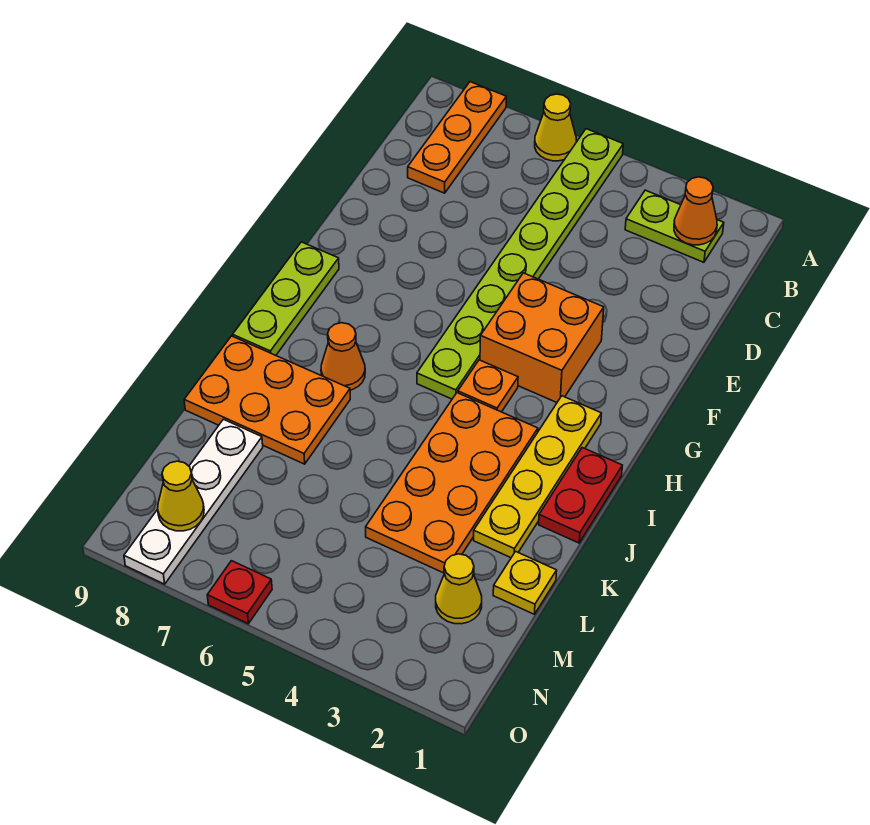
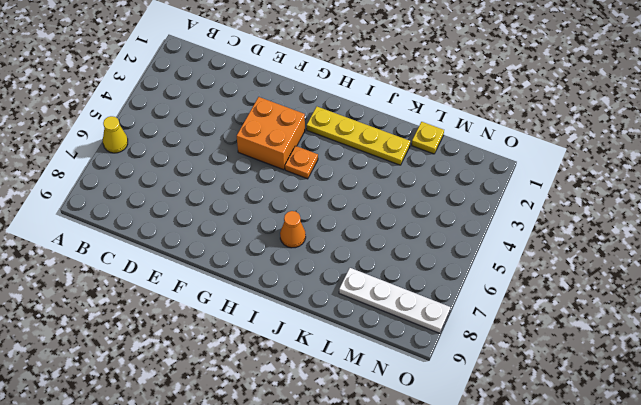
none -> lime 1x8 plate [417,129,623,399]
none -> orange 1x3 plate [408,82,506,193]
none -> lime 1x2 plate [625,190,724,262]

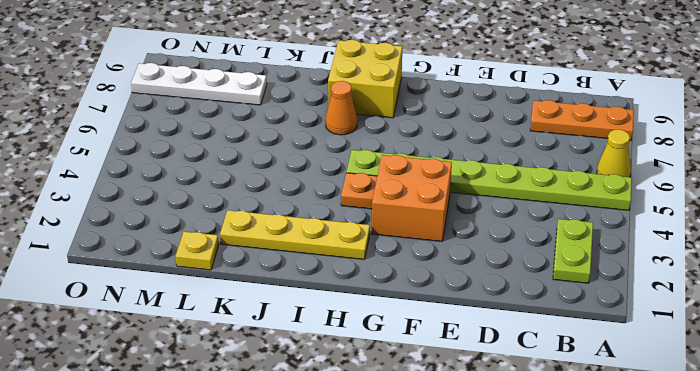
yellow 2x2 brick [328,40,402,118] -> lime 1x3 plate [233,242,339,355]
none -> red 1x2 plate [539,448,622,543]
none -> orange 2x4 plate [366,393,538,573]
none -> orange 2x3 plate [184,336,350,464]

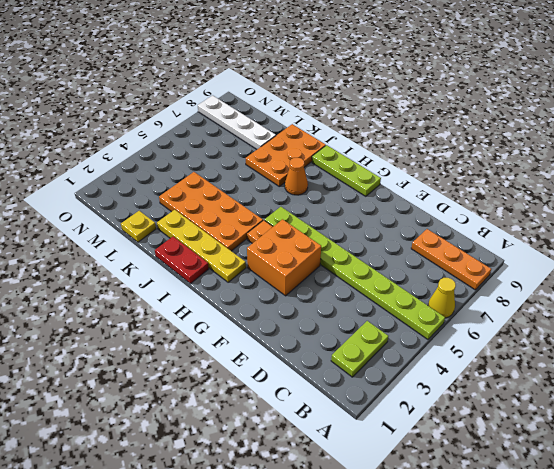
none -> yellow 1x1 cone [436,554,482,624]
none -> red 1x1 plate [207,561,272,624]
none -> orange 1x1 cone [674,177,717,245]

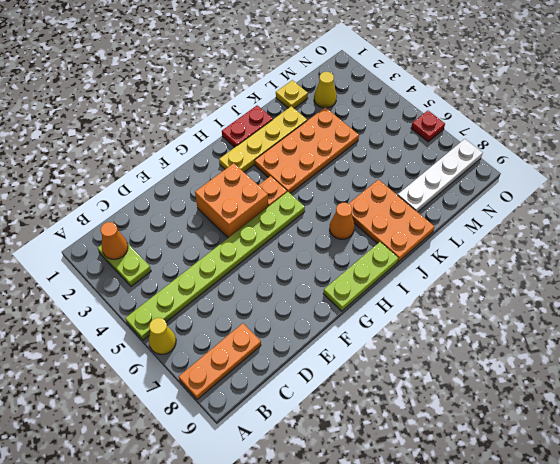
none -> yellow 1x1 cone [158,461,204,531]

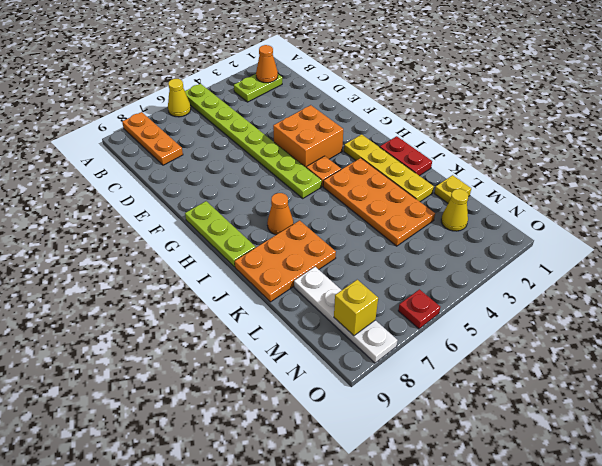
yellow 1x1 brick [334,280,378,336] -> yellow 1x1 cone [158,461,204,531]

